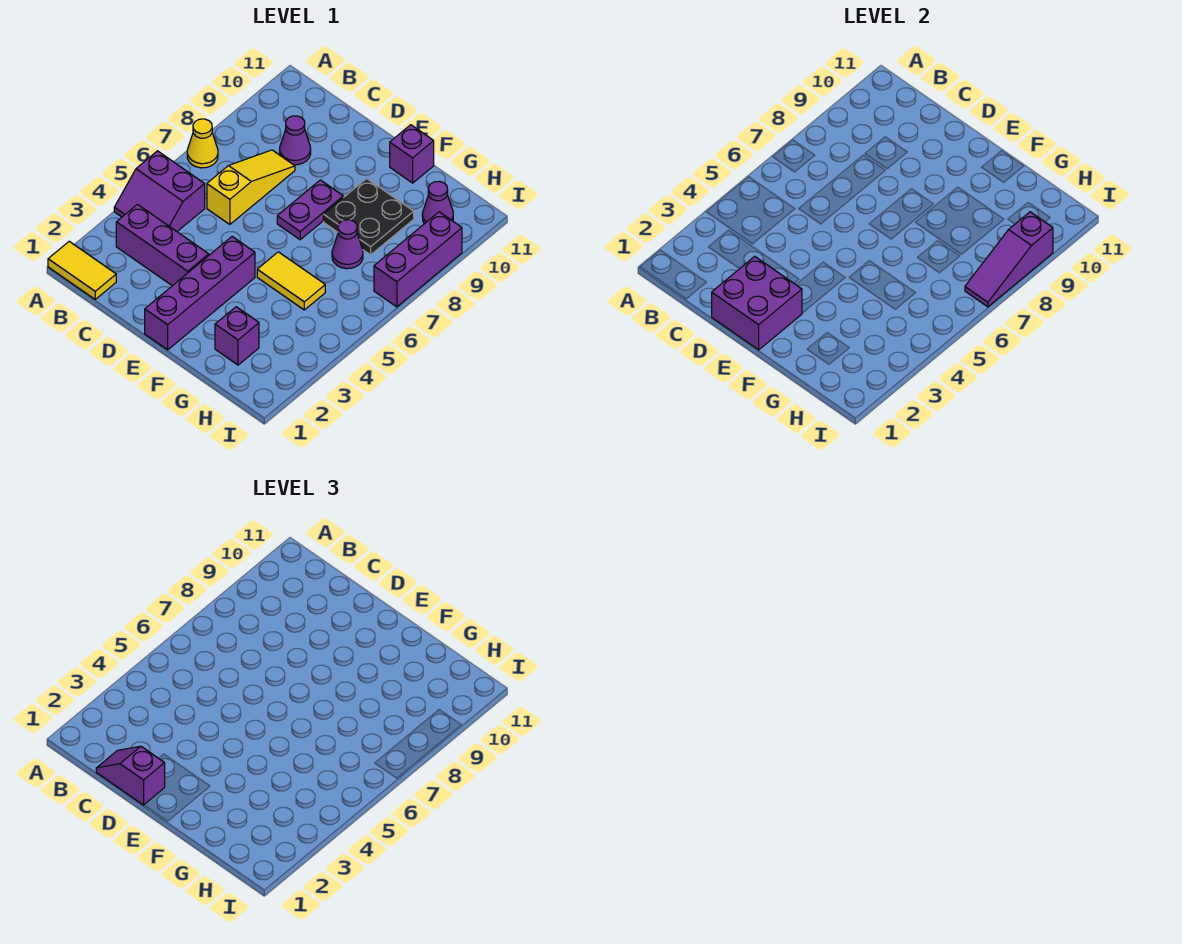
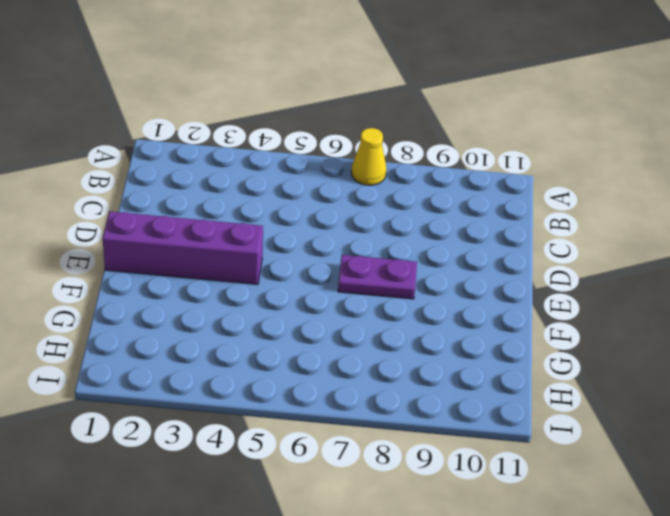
none -> yellow 1x2 tile [48,241,116,299]
none -> purple 2x2 slope [114,151,205,231]
none -> purple 1x3 brick [116,205,209,286]

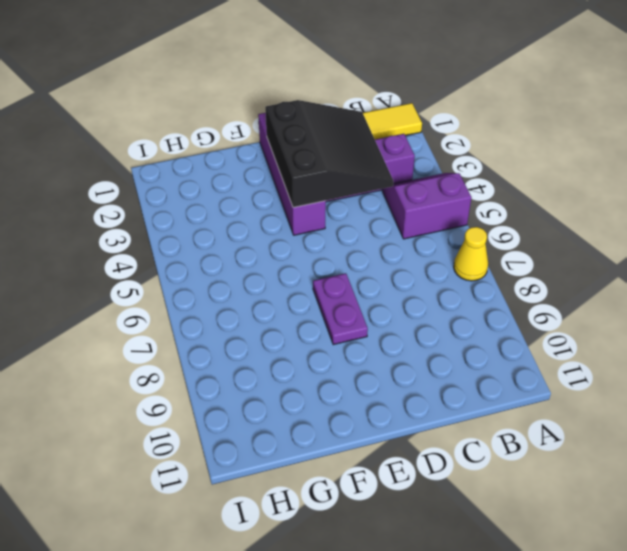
black 3x3 slope [265,100,393,207] -> purple 2x2 brick [712,256,802,350]
none -> yellow 1x3 slope [207,150,295,225]
none -> purple 1x1 cone [280,116,311,165]
none -> yellow 1x2 tile [257,252,325,310]

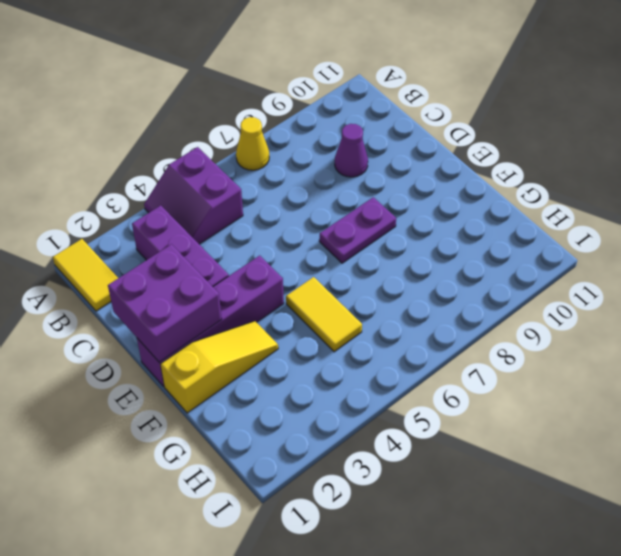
yellow 1x3 slope [160,321,278,413] -> yellow 1x3 slope moved to [207,150,295,225]
none -> black 2x2 plate [323,178,414,255]
none -> purple 1x1 brick [390,125,434,183]
none -> purple 1x1 brick [215,307,259,365]

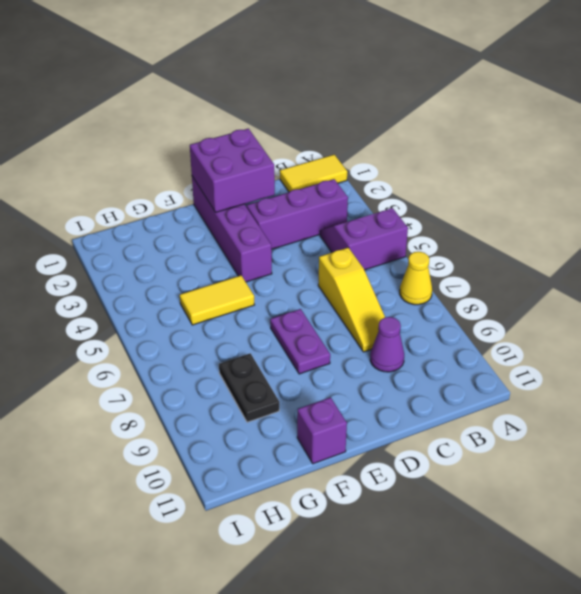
black 1x2 plate [219,353,279,422] -> black 2x2 plate [323,178,414,255]
none -> purple 1x1 brick [215,307,259,365]
none -> purple 1x1 cone [332,220,363,269]
none -> purple 1x1 cone [422,181,453,224]

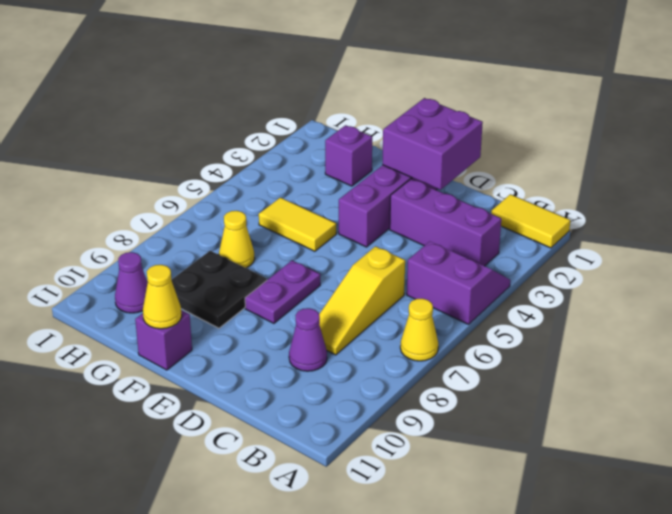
yellow 1x1 cone [143,265,182,329] -> none
yellow 1x1 cone [219,211,255,268] -> purple 1x1 cone [332,220,363,269]
none -> purple 1x3 brick [374,212,462,307]
none -> purple 1x3 slope [965,212,1053,307]
none -> purple 1x2 slope [96,746,165,805]

